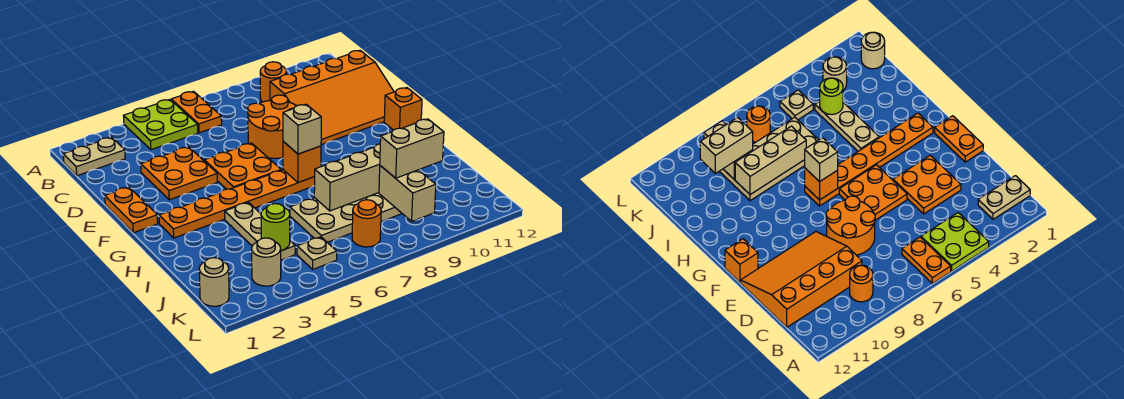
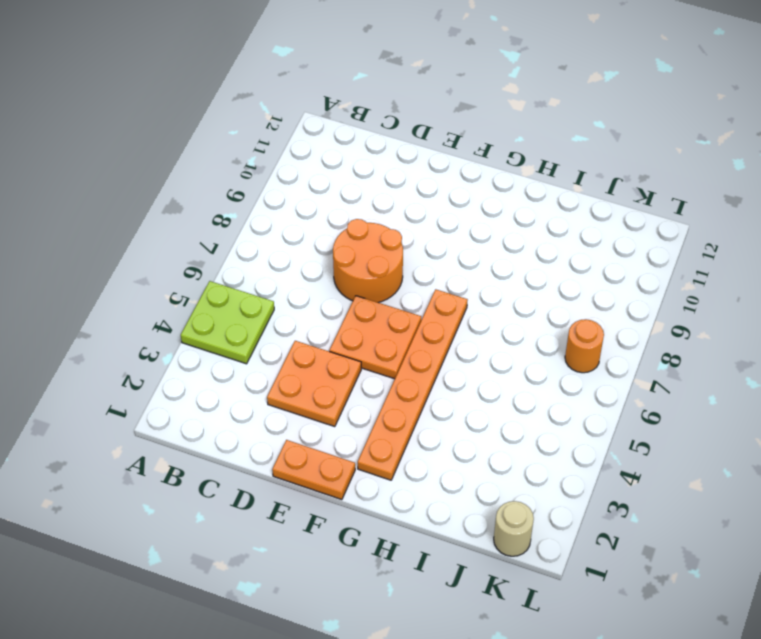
none -> orange 1x2 plate [171,91,222,133]
none -> tan 1x2 plate [63,137,125,176]
none -> orange 1x1 round brick [260,62,286,102]

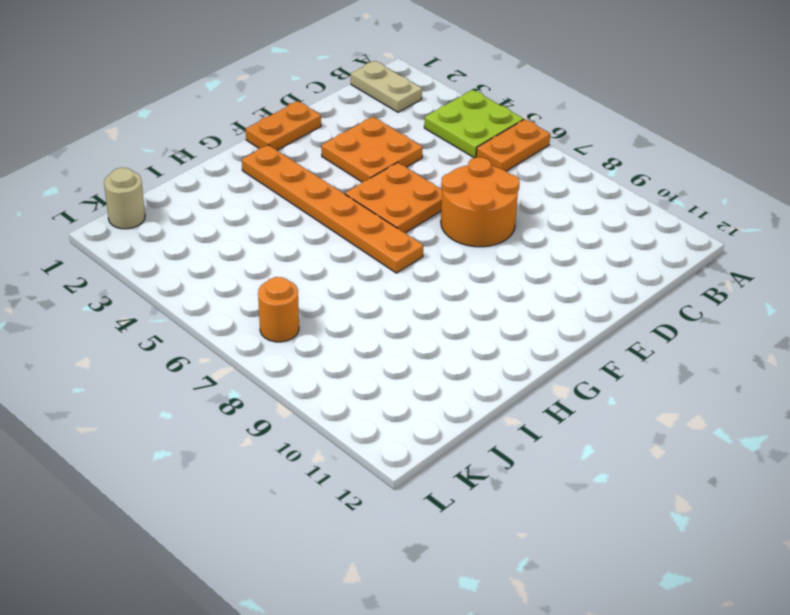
none -> orange 1x1 round brick [260,62,286,102]
none -> orange 3x4 slope [270,51,394,145]
none -> orange 1x1 brick [384,88,422,130]

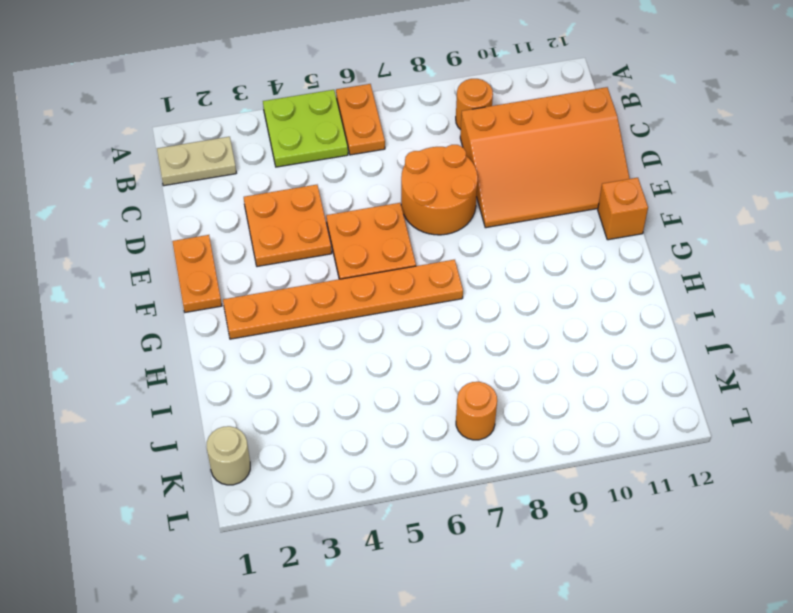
none -> tan 1x3 plate [225,202,295,260]
none -> tan 2x4 plate [290,193,402,242]
none -> tan 1x1 round brick [252,238,281,286]

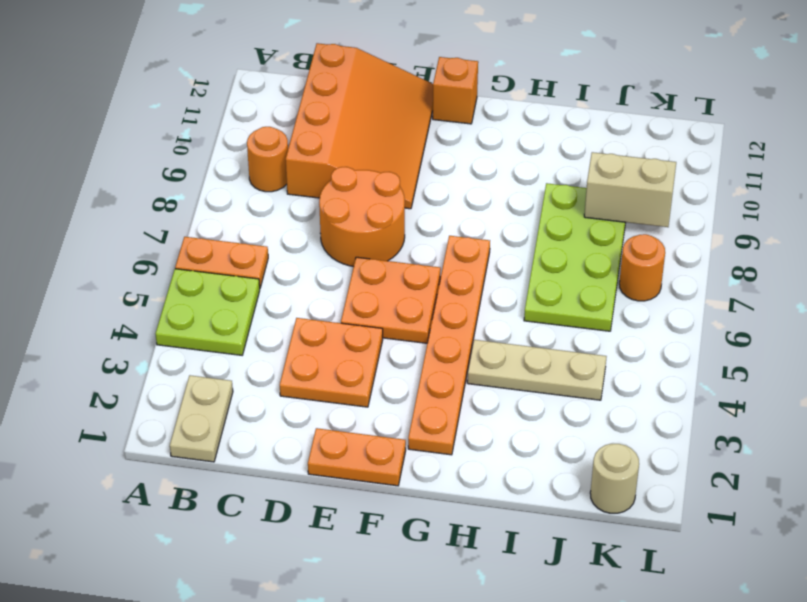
lime 2x4 plate [524,183,626,331] -> tan 2x4 plate [290,193,402,242]
none -> tan 1x1 round brick [252,238,281,286]
none -> tan 1x1 plate [297,237,337,269]
none -> orange 1x1 brick [283,142,321,183]

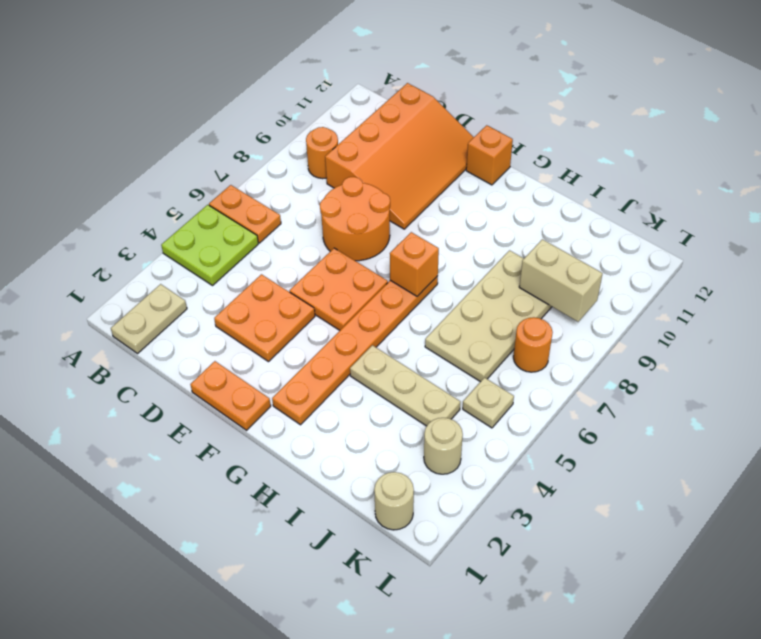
none -> tan 1x3 brick [314,144,380,211]
none -> lime 1x1 round brick [261,204,290,250]
none -> tan 1x1 brick [283,104,321,154]

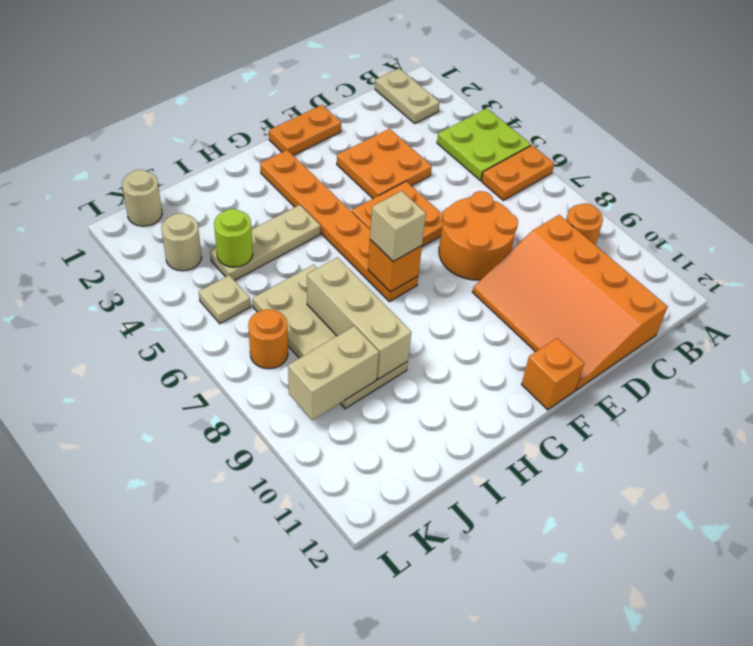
none -> tan 1x2 brick [380,119,444,178]

